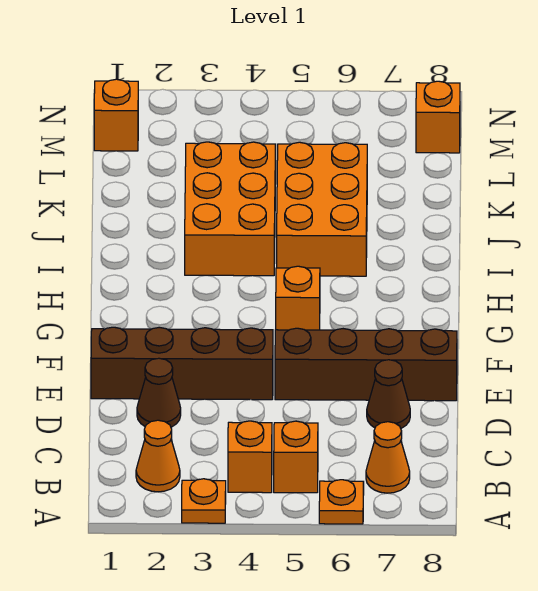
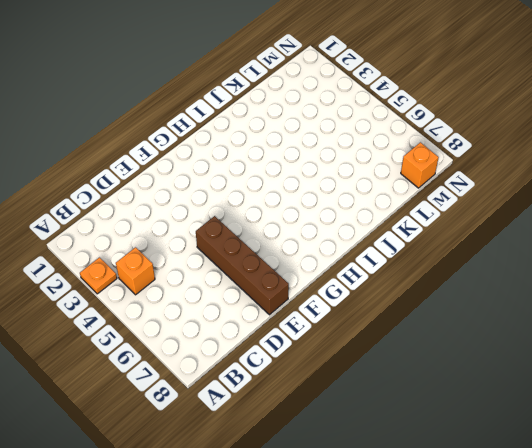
none -> orange 1x1 plate [319,480,364,524]
none -> orange 1x1 cone [136,420,180,492]
none -> orange 1x1 brick [274,421,318,493]

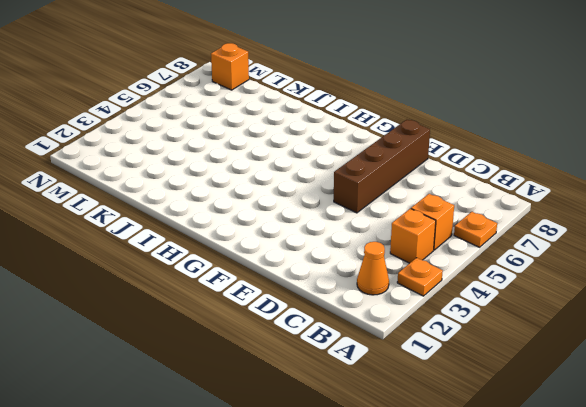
none -> orange 1x1 cone [366,422,410,493]
none -> brown 1x1 cone [137,358,181,427]
none -> brown 1x1 cone [367,360,410,428]

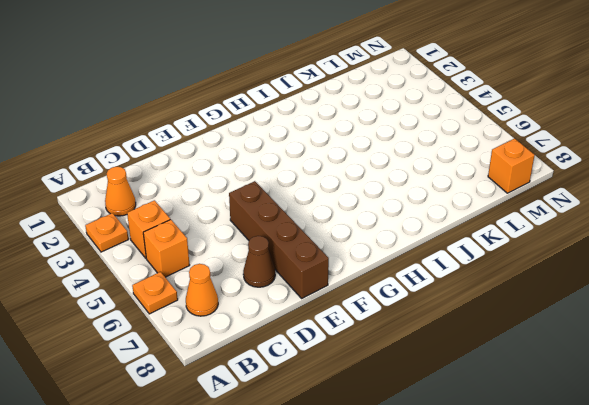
none -> brown 1x1 cone [137,358,181,427]
none -> brown 1x4 brick [91,327,273,400]
none -> orange 1x1 brick [276,266,320,330]

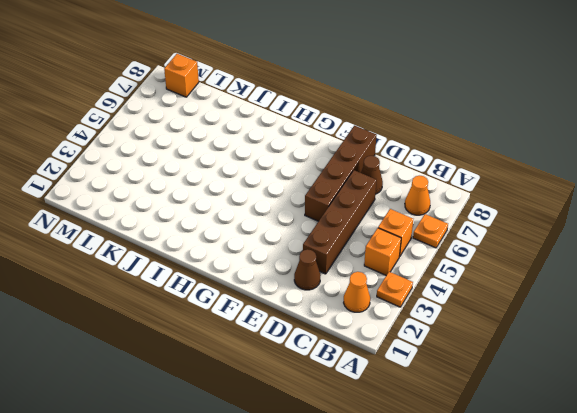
brown 1x4 brick [303,170,376,274] -> brown 1x4 brick moved to [91,327,273,400]
none -> orange 1x1 brick [276,266,320,330]
none -> orange 2x3 brick [185,142,276,276]
none -> orange 2x3 brick [277,142,367,276]

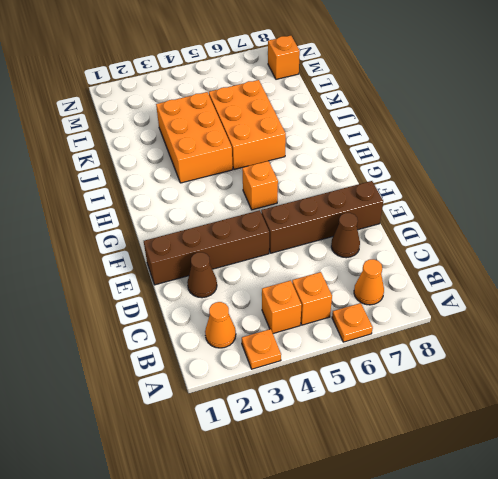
none -> orange 1x1 brick [94,79,138,151]

